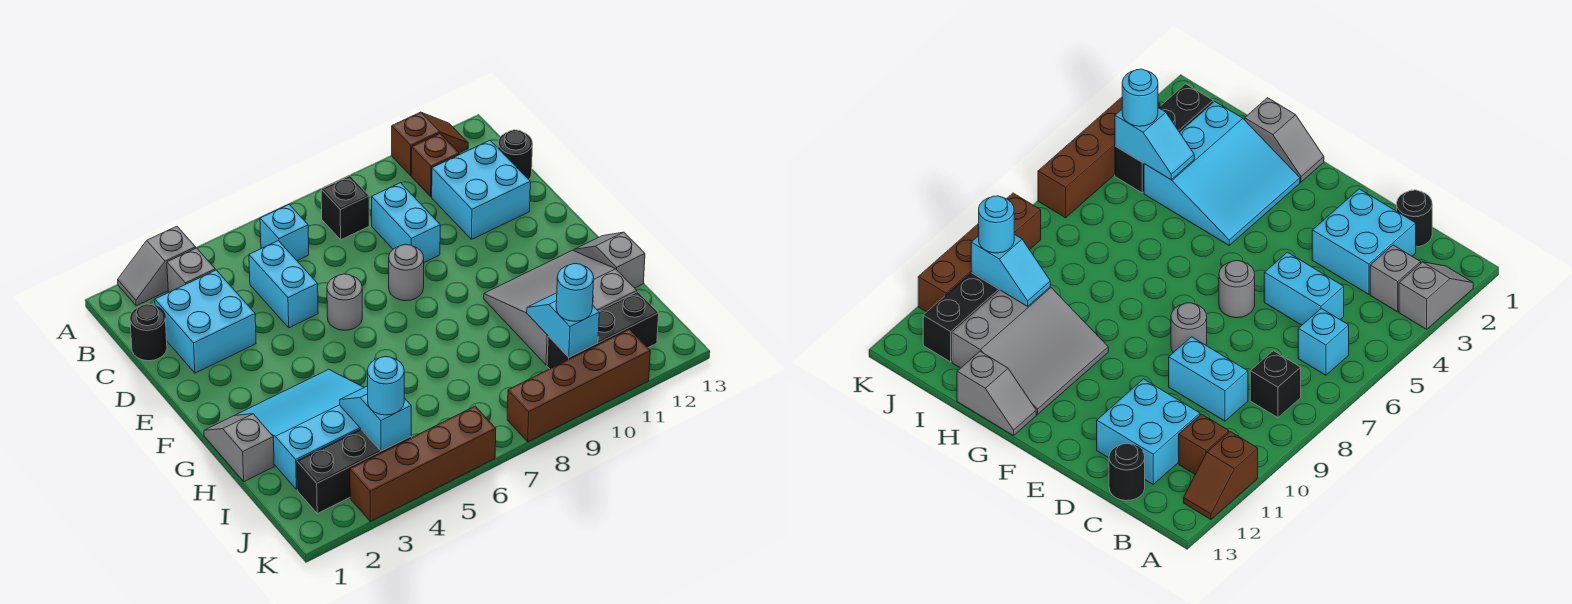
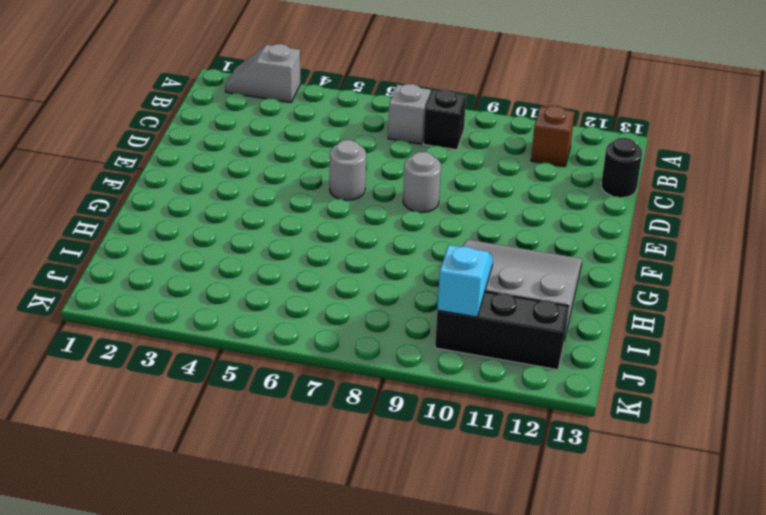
grey 1x1 brick [388,84,431,144] -> grey 1x1 brick moved to [167,248,215,292]
none -> brown 1x2 slope [392,112,468,176]
none -> cyan 1x1 brick [260,205,309,261]
none -> black 1x1 round brick [130,304,167,361]

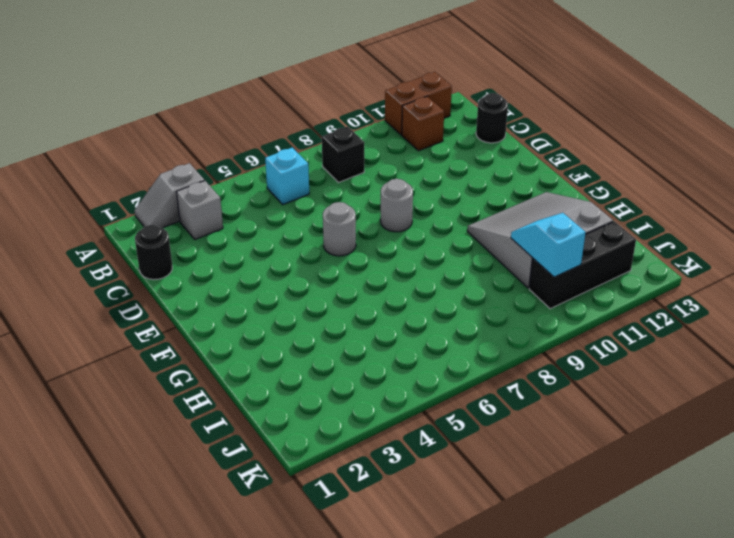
brown 1x2 brick [385,72,452,135] -> brown 1x2 slope [392,112,468,176]
none -> cyan 2x2 brick [155,270,256,373]
none -> cyan 1x2 brick [249,241,318,328]
none -> cyan 1x2 brick [372,183,440,262]

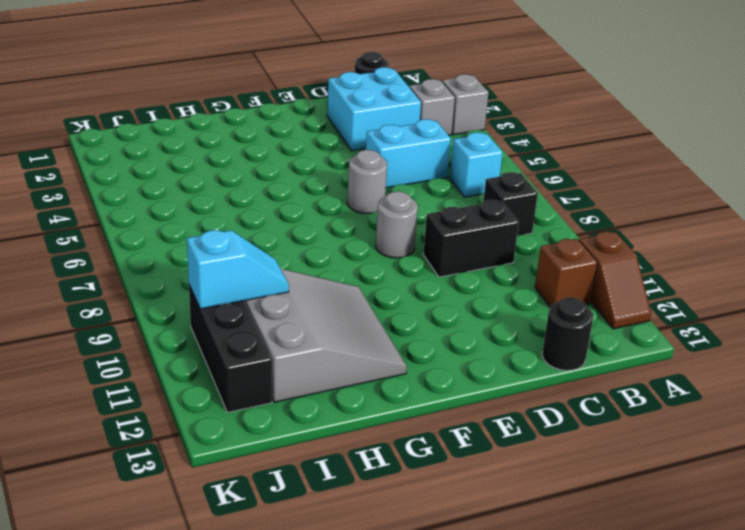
black 1x2 brick [423,200,519,277] -> cyan 1x2 brick [372,183,440,262]
none -> cyan 2x2 brick [432,140,530,240]
none -> grey 1x2 slope [204,414,274,482]
none -> cyan 3x3 slope [236,369,364,490]

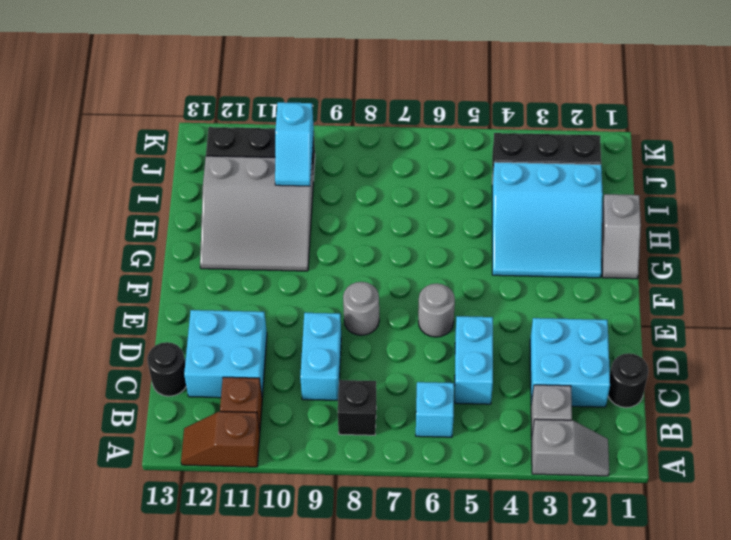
none -> grey 1x2 slope [574,232,645,288]
none -> brown 1x4 brick [350,406,496,521]
none -> brown 1x4 brick [507,329,650,442]

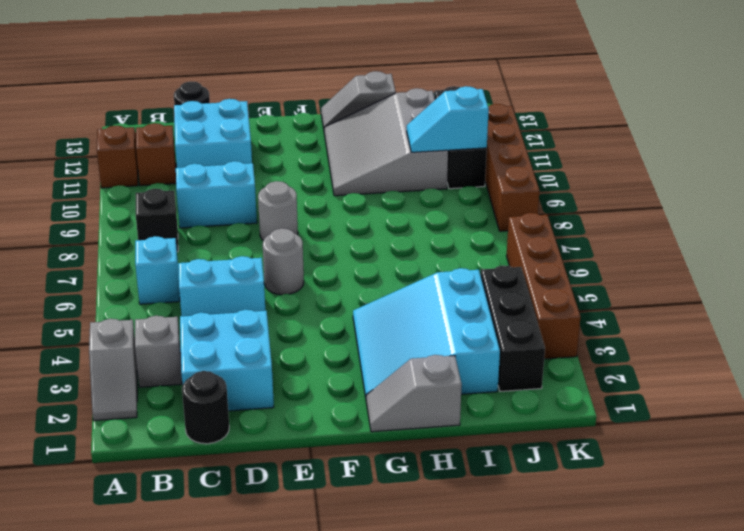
none -> cyan 1x2 slope [340,386,411,451]
none -> cyan 1x1 round brick [367,357,404,415]
none -> cyan 1x1 round brick [556,264,594,321]

